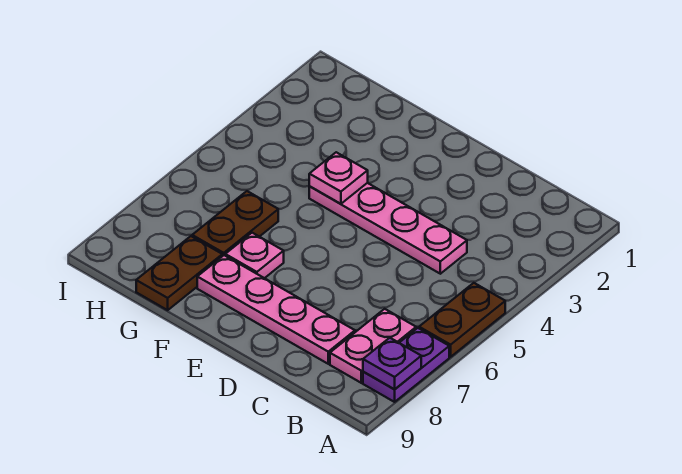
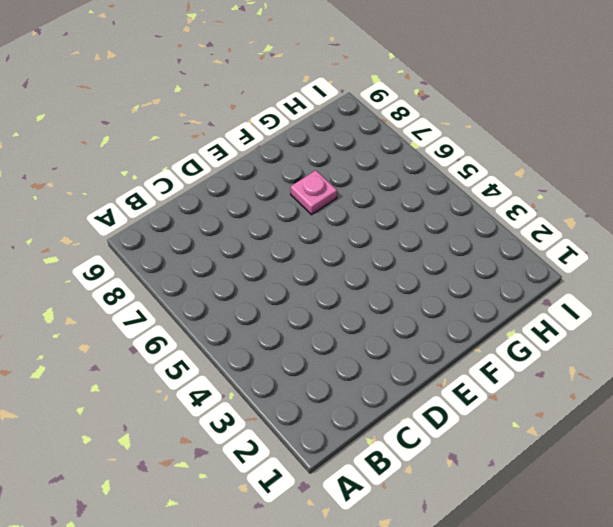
none -> brown 1x2 plate [419,283,505,357]
none -> purple 1x2 plate [363,328,449,402]

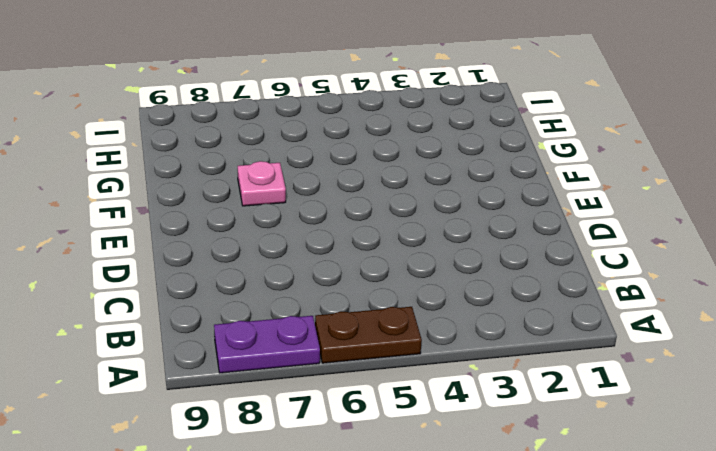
none -> pink 1x2 plate [330,309,416,383]
none -> pink 1x4 plate [309,183,467,274]

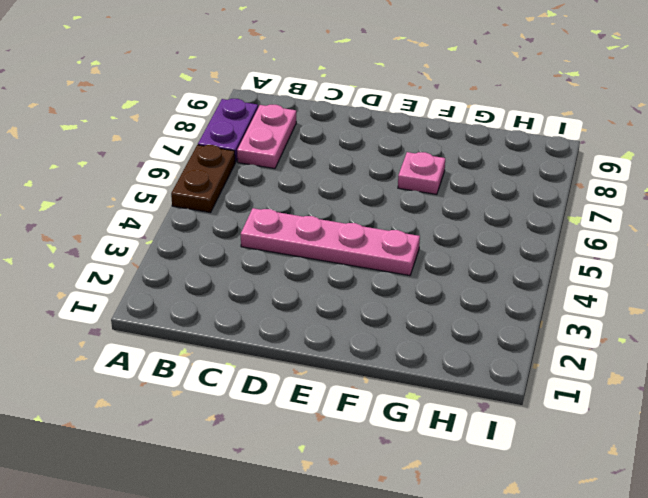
none -> pink 1x4 plate [197,255,355,364]
none -> brown 1x2 plate [192,191,278,256]

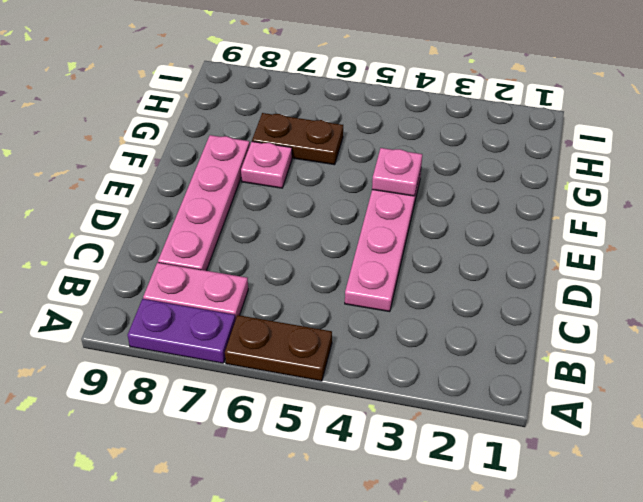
none -> brown 1x2 plate [136,236,222,310]
none -> purple 1x1 plate [363,338,421,389]

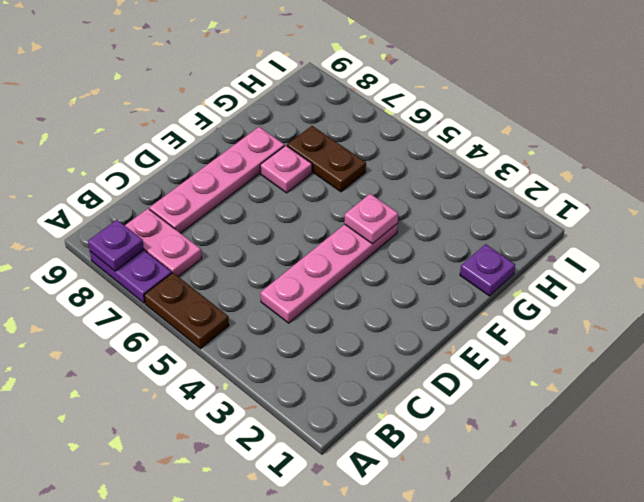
purple 1x1 plate [460,244,515,296] -> none
none -> brown 1x2 plate [136,236,222,310]

